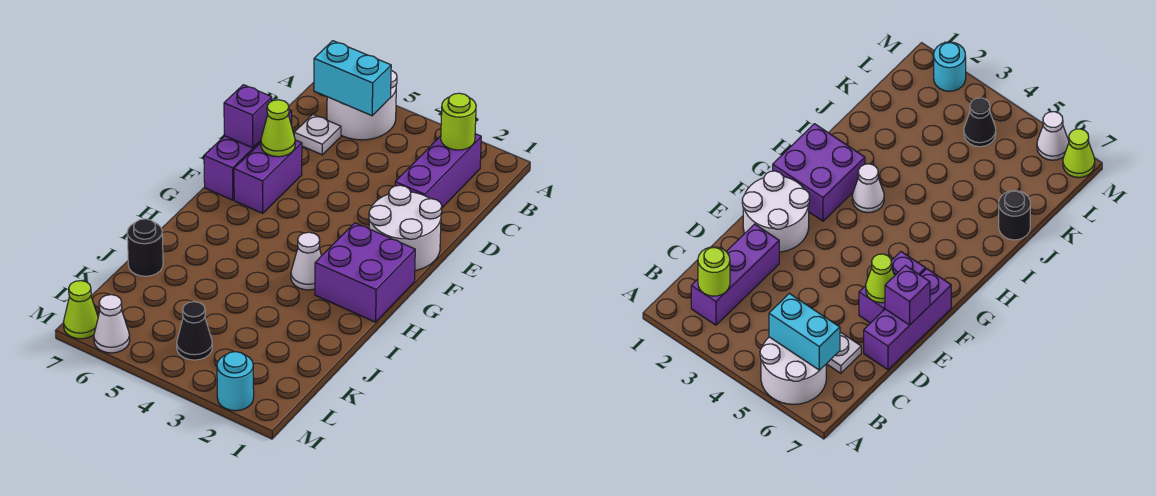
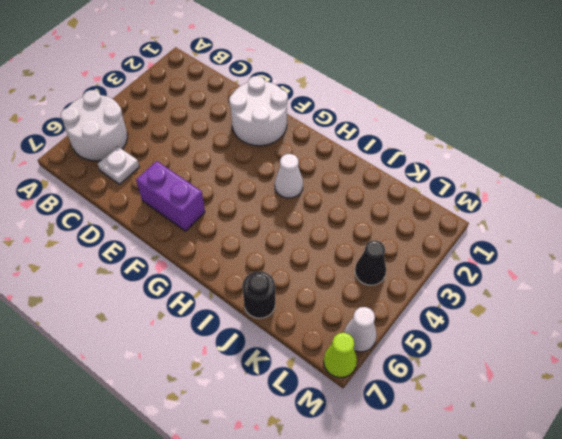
none -> purple 1x3 brick [395,134,481,208]
none -> purple 1x3 brick [204,110,292,200]
none -> purple 2x2 brick [315,223,415,322]

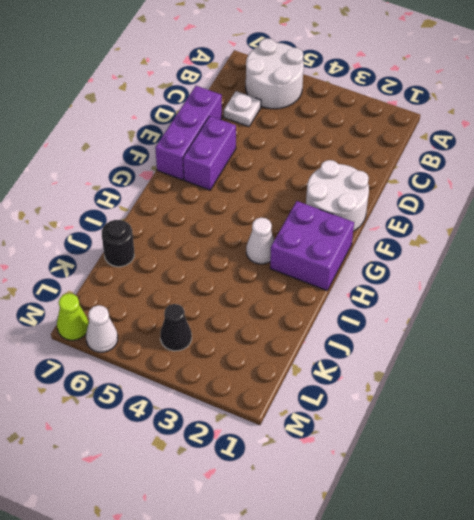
none -> purple 1x3 brick [395,134,481,208]
none -> cyan 1x1 round brick [217,352,254,411]
none -> lime 1x1 round brick [441,93,476,150]

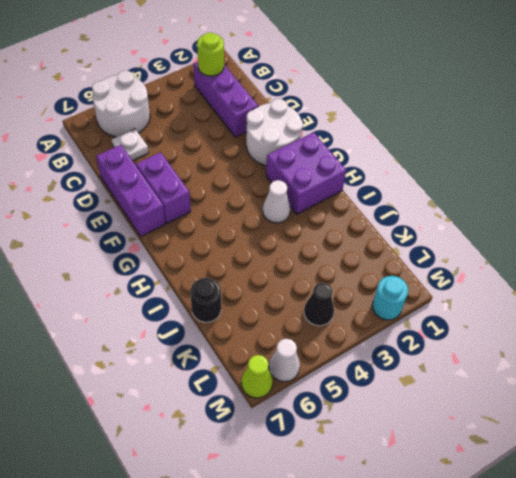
none -> cyan 1x2 brick [314,41,391,116]
none -> lime 1x1 cone [261,100,295,157]
none -> purple 1x1 brick [224,85,272,148]

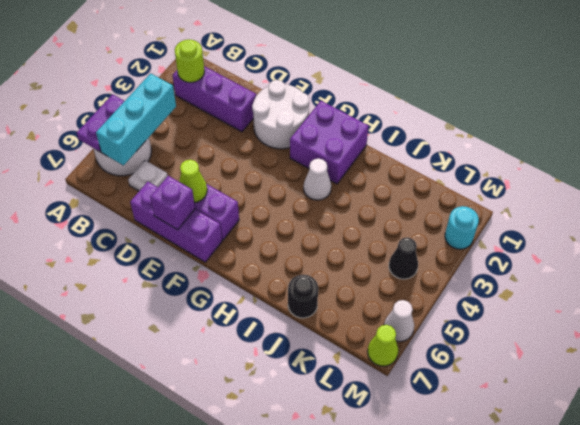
purple 1x2 plate [77,94,124,152] -> none
cyan 1x3 brick [96,73,176,165] -> cyan 1x2 brick [314,41,391,116]

